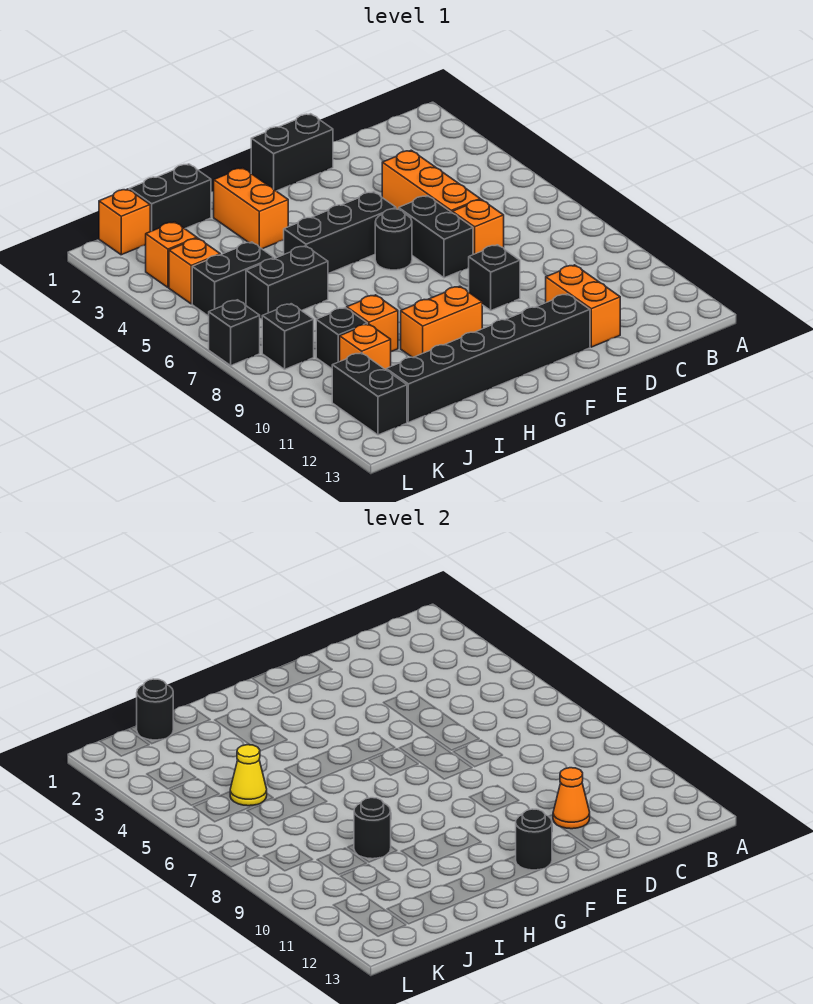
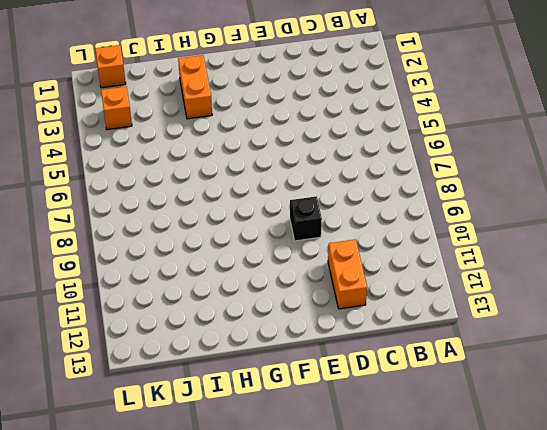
none -> orange 1x3 brick [382,150,480,212]
none -> orange 1x1 brick [452,199,504,255]
none -> black 1x2 brick [251,114,333,191]

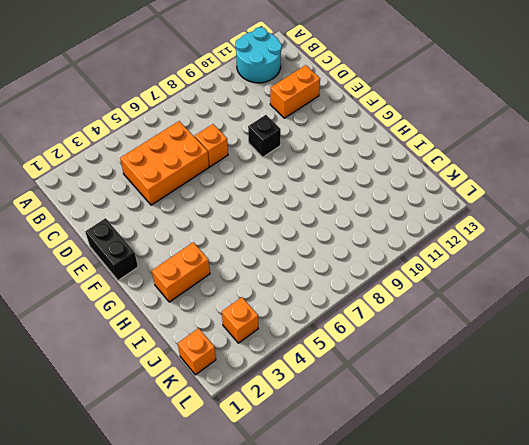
cyan 2x2 round brick [235,27,282,83] -> none
orange 2x3 brick [120,121,209,205] -> orange 1x3 brick [382,150,480,212]
none -> black 1x2 brick [399,196,473,278]
none -> black 1x6 brick [386,294,590,422]
none -> black 1x3 brick [284,192,396,273]

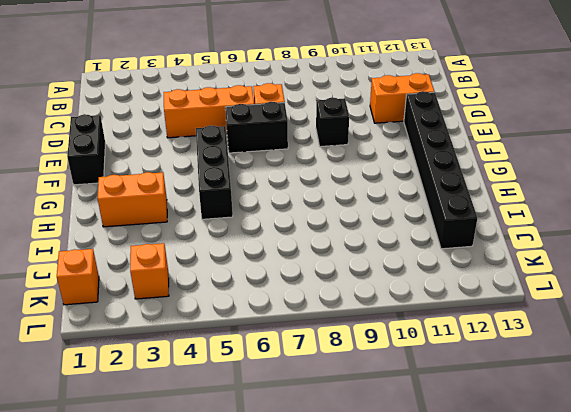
none -> black 1x1 round brick [375,209,412,270]
none -> orange 1x2 brick [401,286,482,357]
none -> black 1x2 brick [129,164,211,231]

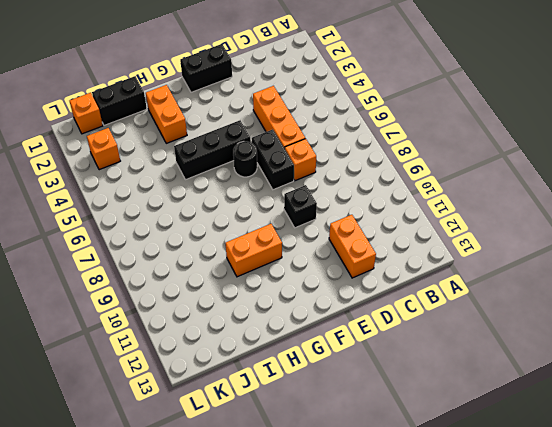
none -> black 1x6 brick [386,294,590,422]
none -> black 1x2 brick [246,246,328,319]
none -> orange 1x1 brick [347,295,398,351]

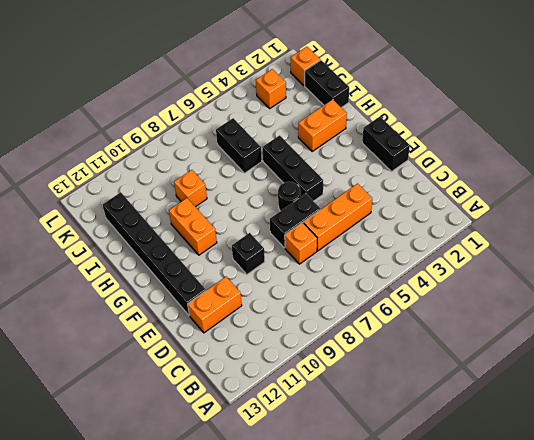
none -> black 1x2 brick [192,242,274,316]
none -> black 1x1 brick [316,308,367,369]
none -> orange 1x1 brick [340,324,391,370]

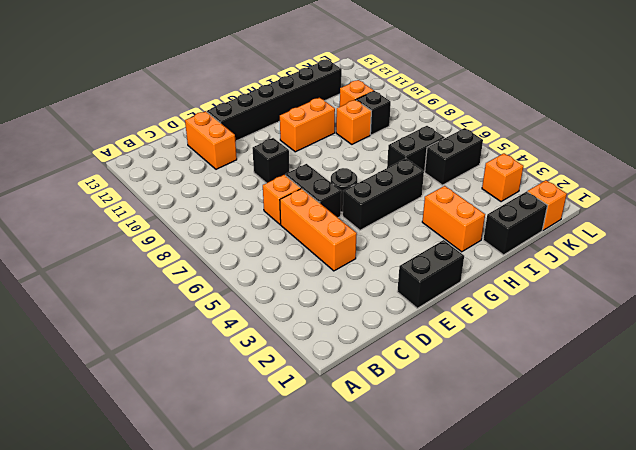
none -> orange 1x1 brick [169,238,220,304]
none -> black 1x1 brick [262,304,314,369]
none -> black 1x2 brick [332,353,407,435]

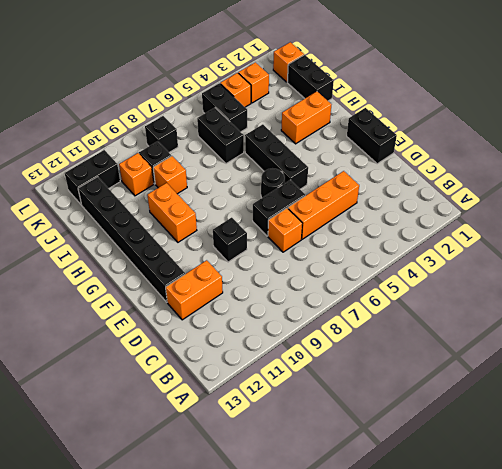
none -> black 1x1 brick [209,300,260,365]
none -> orange 1x1 cone [553,768,590,829]
none -> black 1x1 round brick [516,809,552,870]

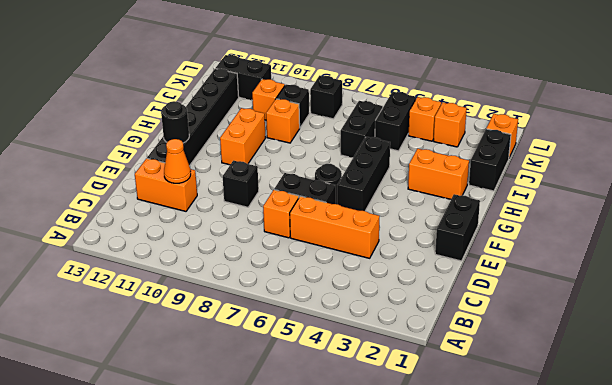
none -> black 1x1 brick [209,300,260,365]
none -> black 1x1 round brick [354,798,391,859]
none -> black 1x1 round brick [137,679,173,740]

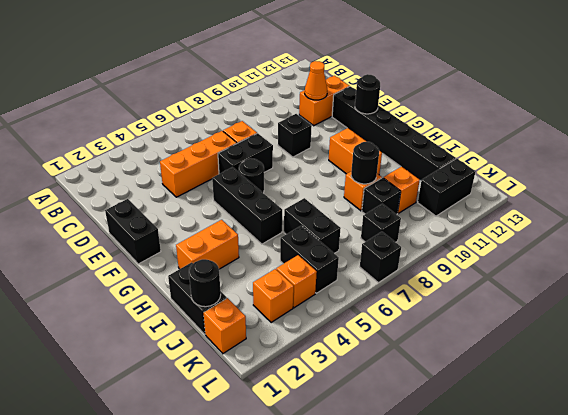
none -> yellow 1x1 cone [230,745,267,806]

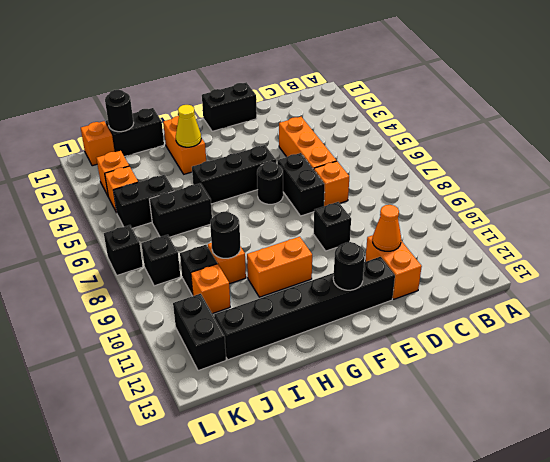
yellow 1x1 cone [176,105,201,147] -> yellow 1x1 cone moved to [230,745,267,806]

